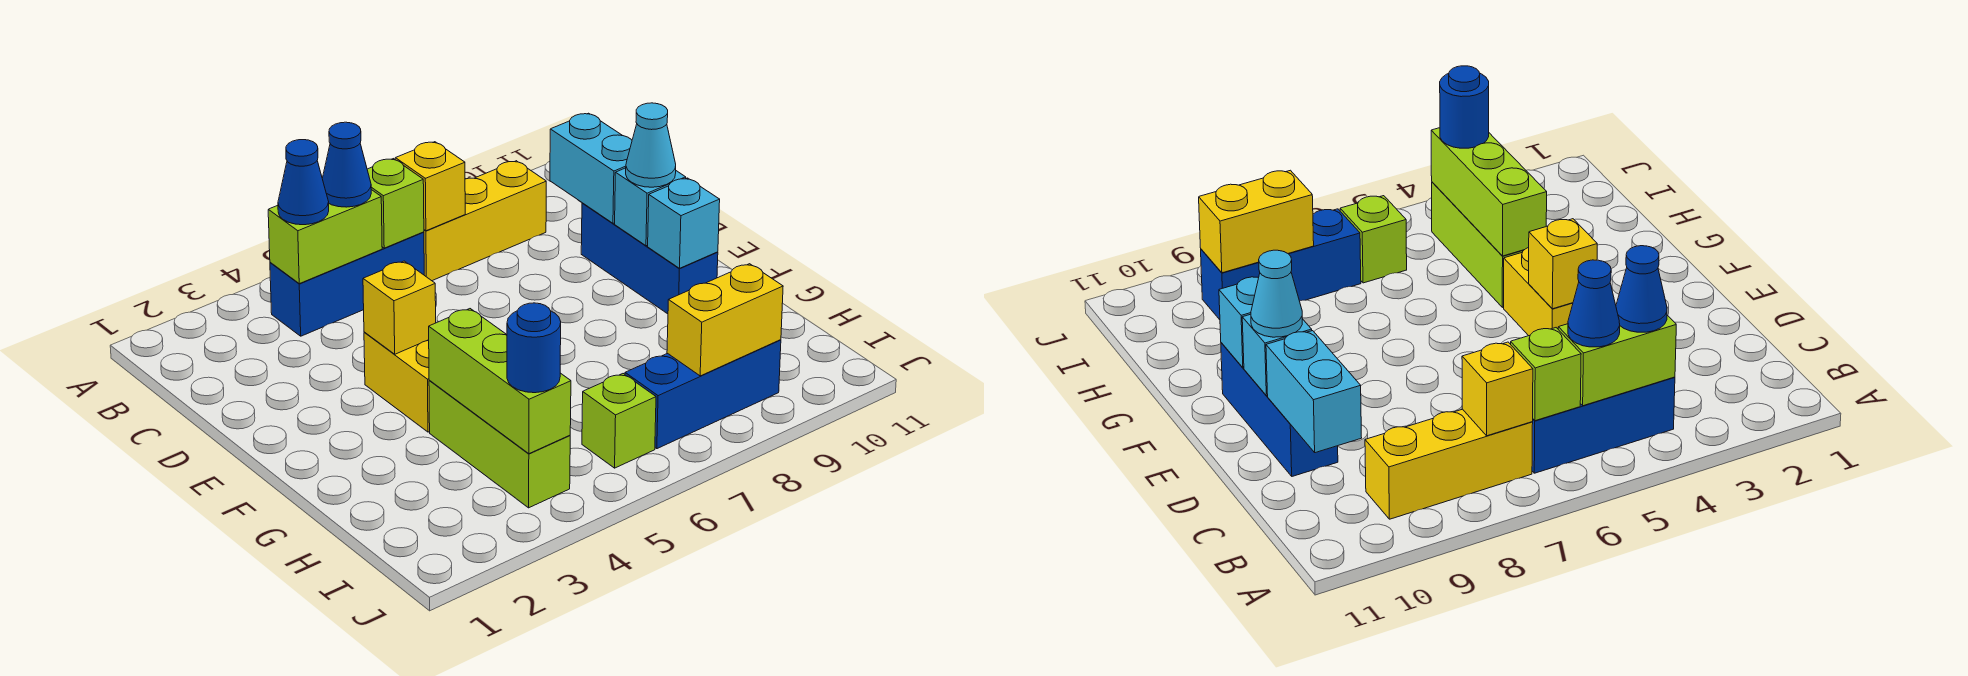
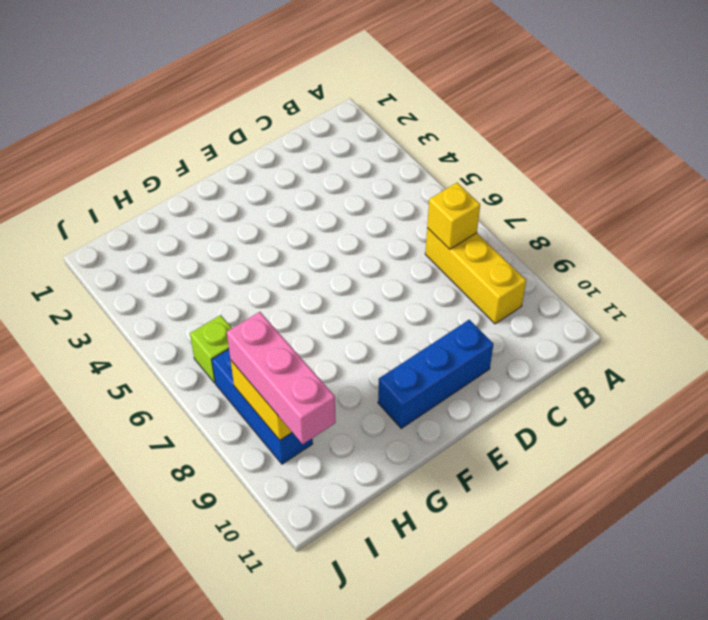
pink 1x3 brick [227,312,336,444] -> none
none -> blue 1x3 brick [270,232,424,336]
none -> yellow 1x2 brick [364,332,430,432]
none -> lime 1x3 brick [429,380,570,508]

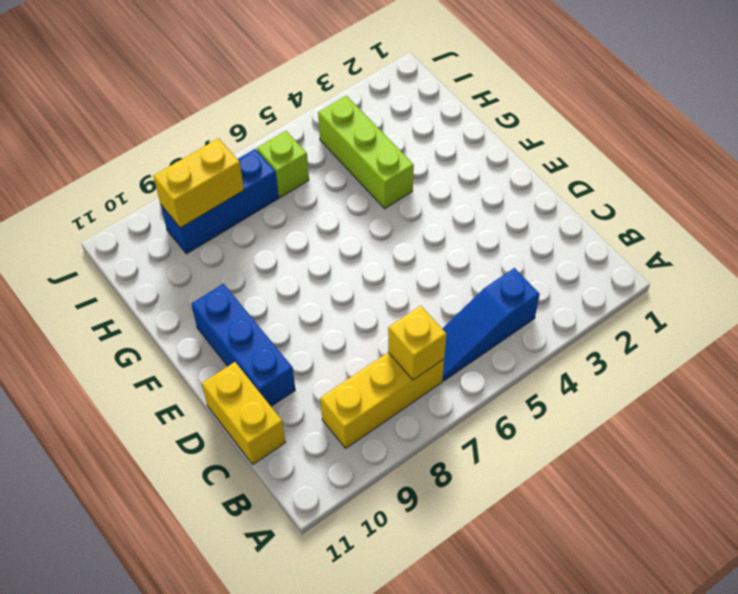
blue 1x3 slope [442,268,540,381] -> blue 1x3 brick [270,232,424,336]
yellow 1x2 brick [202,362,286,464] -> yellow 1x2 brick moved to [364,332,430,432]
none -> lime 1x2 brick [268,190,382,284]
none -> lime 1x1 brick [367,159,424,248]
none -> cyan 1x2 brick [550,113,632,223]

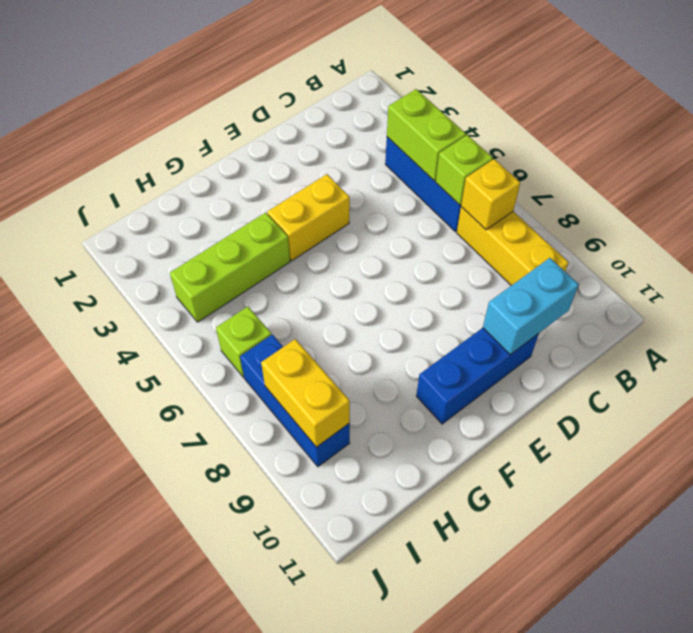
none -> yellow 1x1 brick [363,261,436,354]
none -> cyan 1x1 brick [615,168,686,246]
none -> cyan 1x1 brick [648,178,720,268]

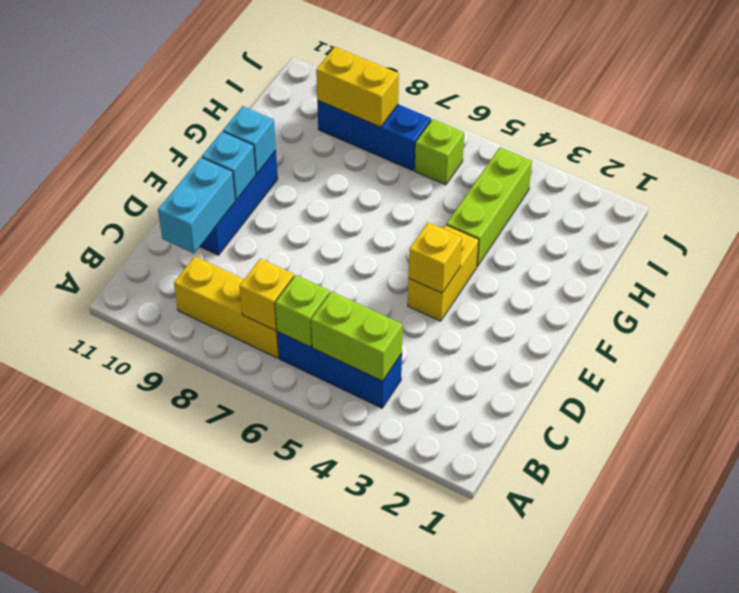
none -> lime 1x3 brick [429,309,571,454]
none -> blue 1x1 cone [278,140,329,225]
none -> blue 1x1 cone [322,122,371,207]

